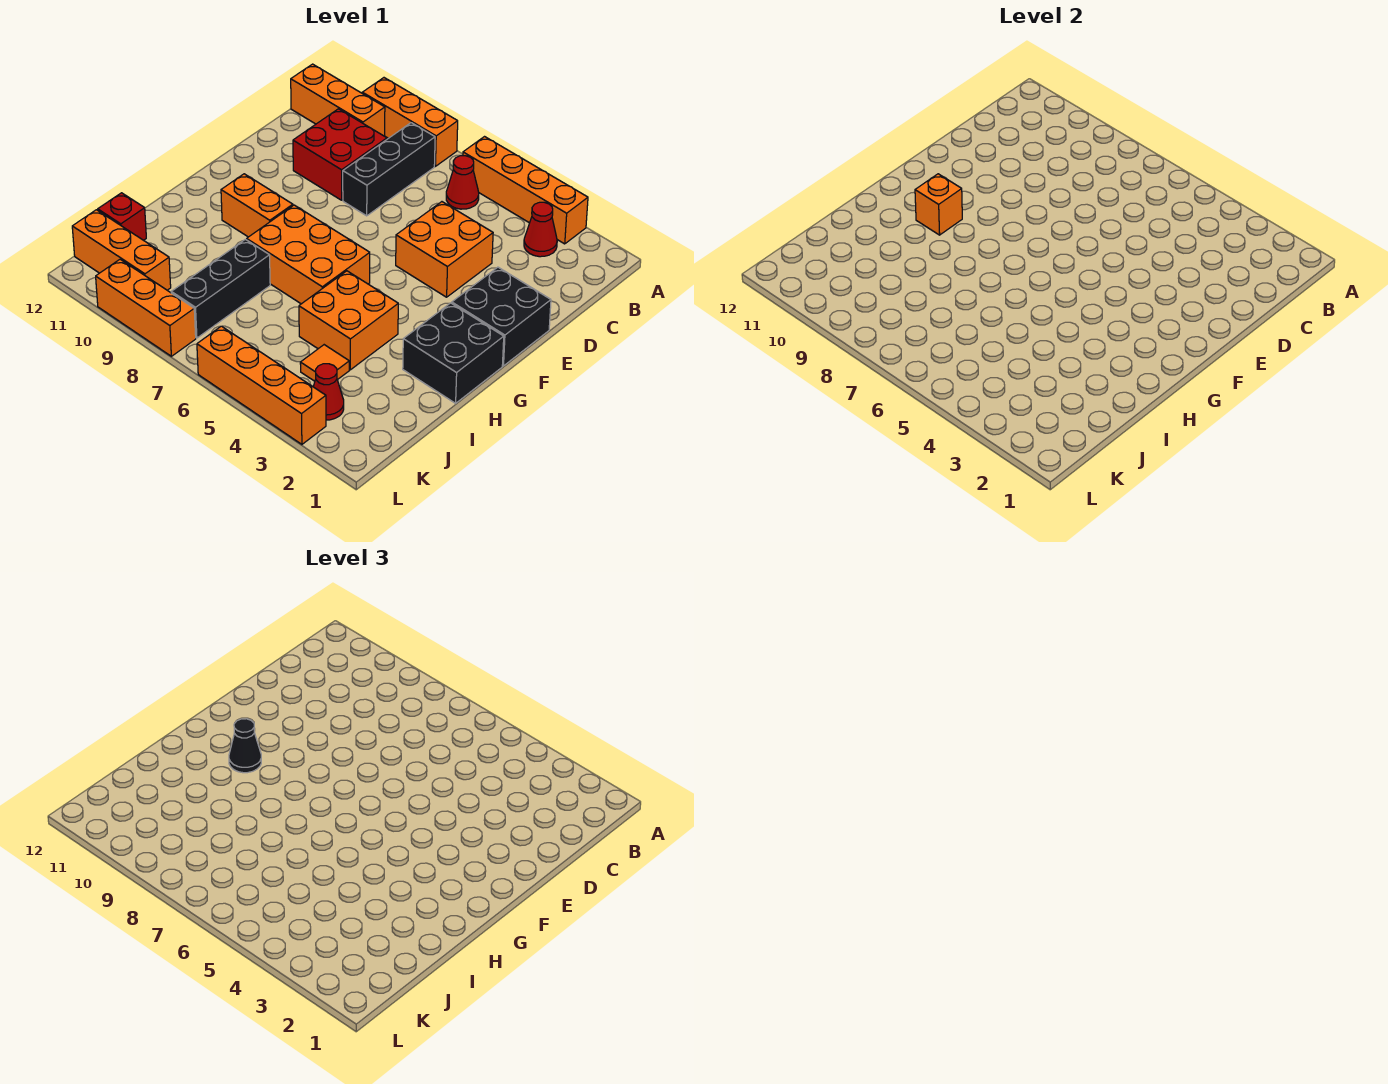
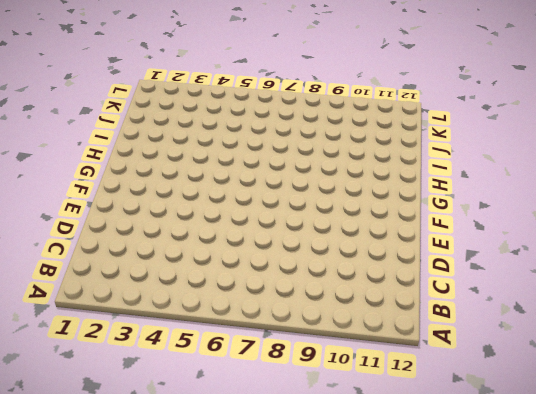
none -> orange 1x4 brick [463,137,588,244]
none -> orange 1x3 brick [362,78,458,166]
none -> red 1x1 cone [524,202,557,257]

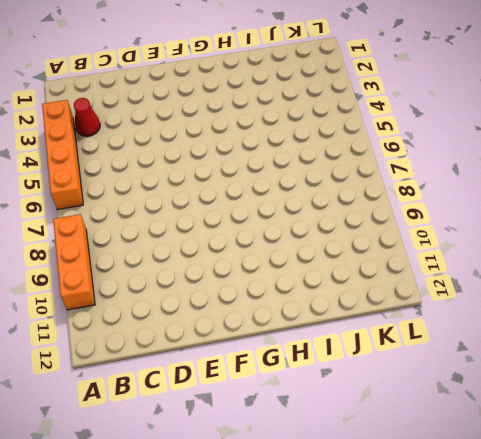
none -> red 1x1 cone [446,156,479,209]
none -> black 1x3 brick [343,123,435,216]
none -> orange 1x3 brick [291,64,385,136]

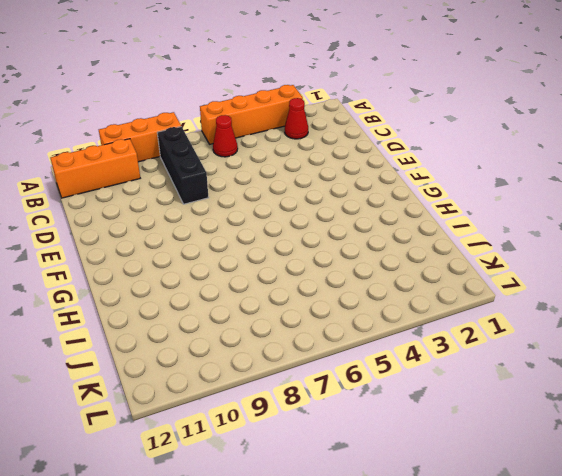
none -> red 2x2 brick [293,109,387,200]
none -> orange 2x2 brick [396,202,493,297]
none -> black 2x2 brick [452,267,551,366]

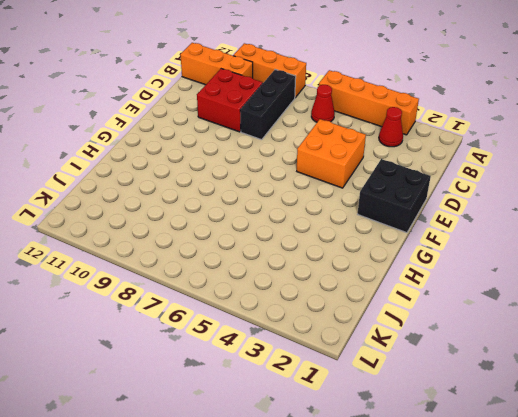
none -> black 2x2 brick [403,303,504,403]
none -> orange 2x3 brick [247,205,370,304]
none -> orange 1x2 brick [221,174,293,237]

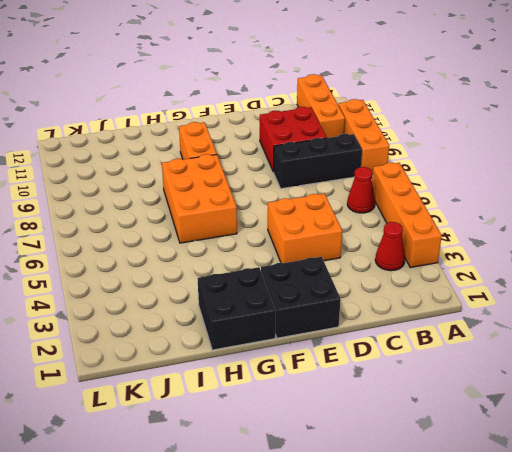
none -> orange 2x2 brick [299,271,398,370]
none -> black 1x3 brick [171,239,270,338]
none -> orange 1x1 tile [300,345,349,381]

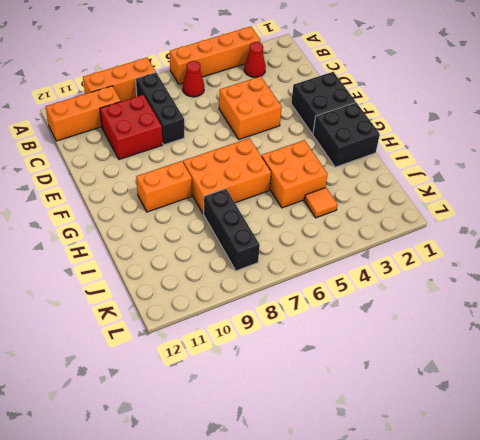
none -> red 1x1 brick [98,193,146,240]
none -> red 1x1 cone [313,364,344,420]
none -> orange 1x3 brick [72,210,171,290]

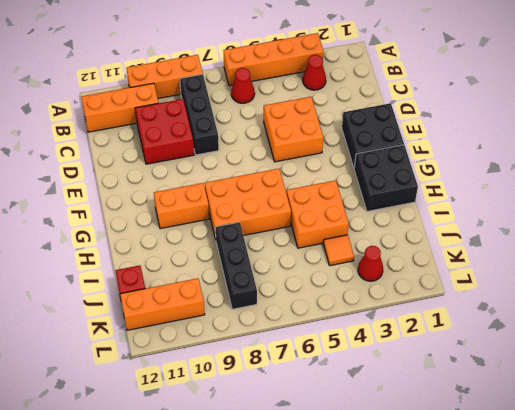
none -> orange 1x4 brick [197,326,326,444]
none -> orange 1x3 brick [96,259,196,356]
none -> orange 1x1 brick [915,174,962,235]

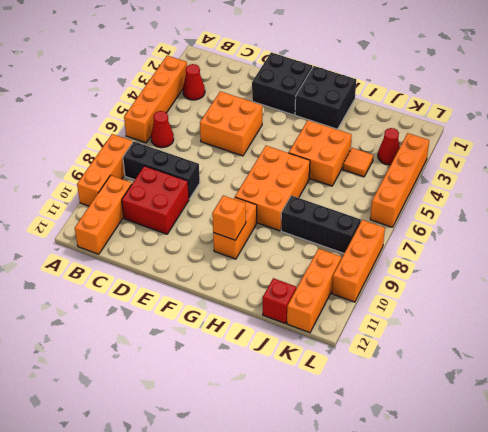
none -> black 1x1 cone [229,719,261,773]

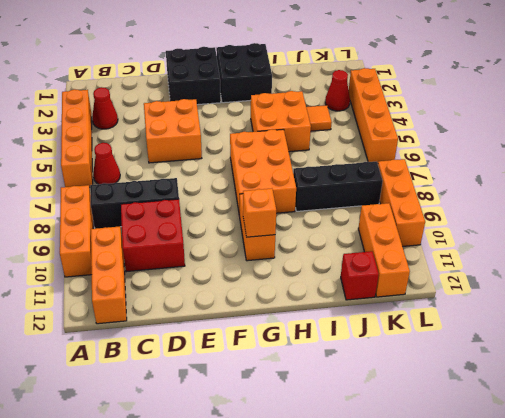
none -> black 1x1 cone [229,719,261,773]

